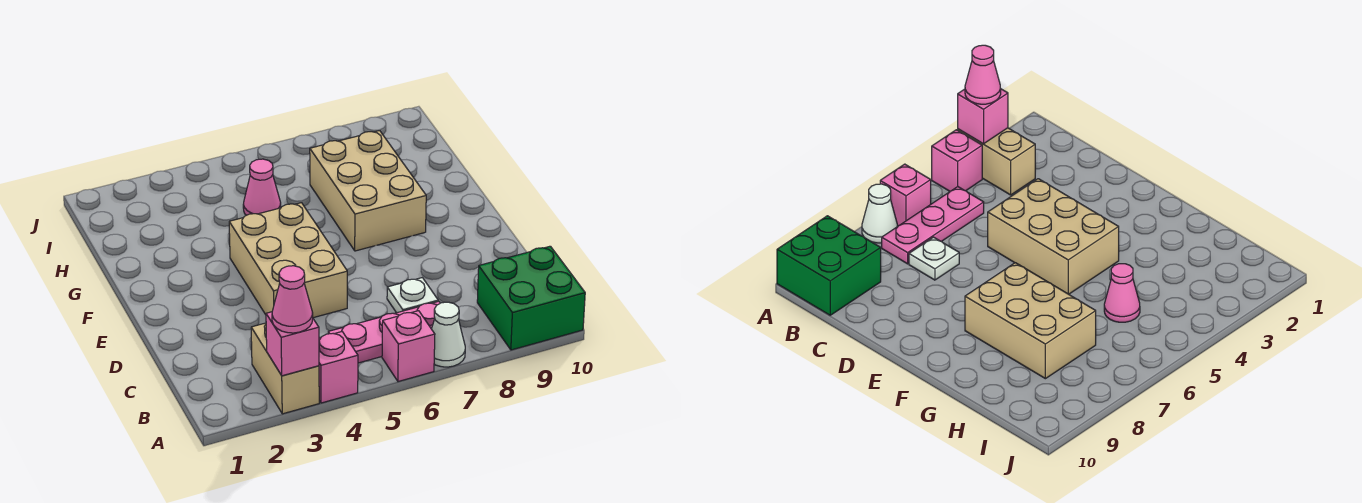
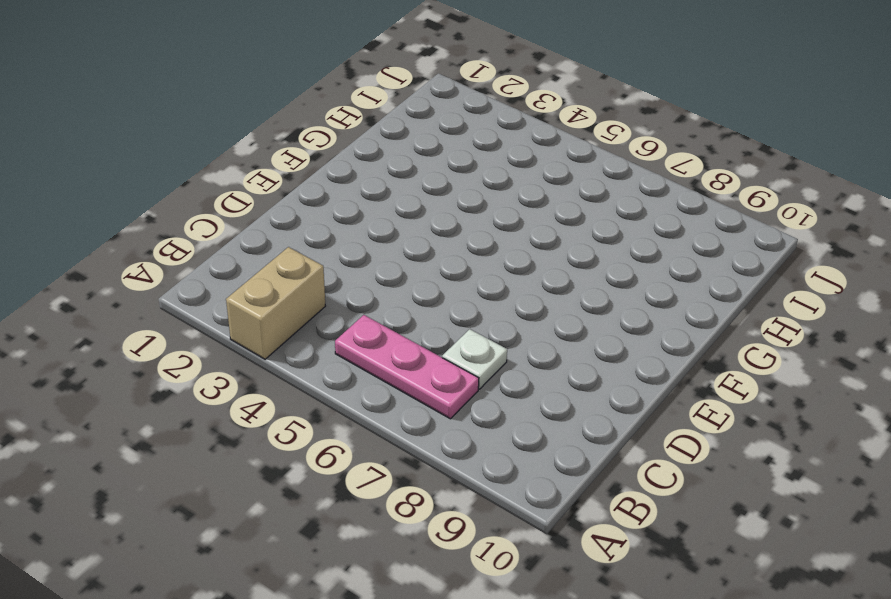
none -> pink 1x1 brick [319,332,358,403]
none -> pink 1x1 brick [382,311,435,382]
none -> white 1x1 cone [432,302,465,367]

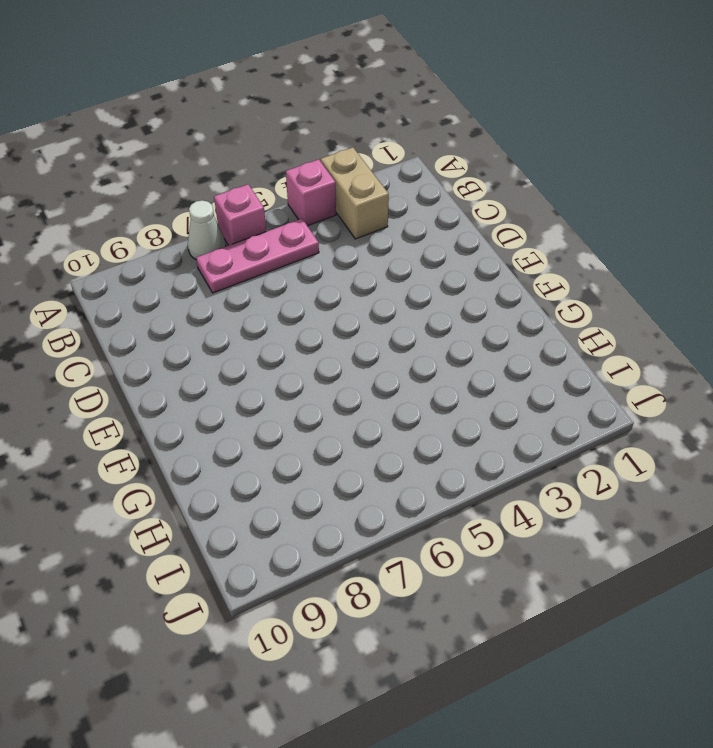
none -> green 2x2 brick [477,246,585,350]
none -> white 1x1 plate [387,278,438,313]
none -> tan 2x3 brick [229,203,347,318]

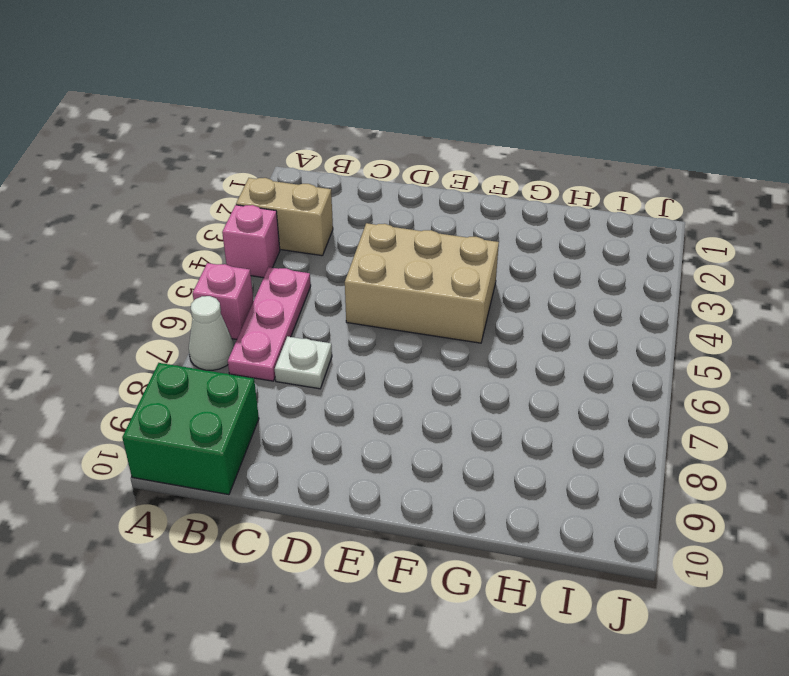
none -> tan 2x3 brick [310,131,426,251]
none -> pink 1x1 cone [243,159,281,215]
none -> pink 1x1 brick [266,312,319,376]

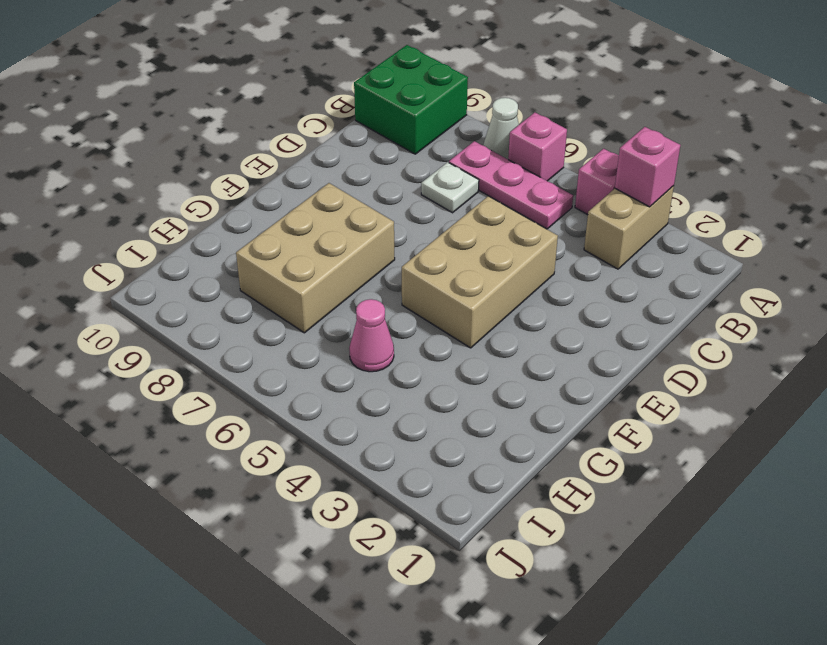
none -> pink 1x1 cone [272,266,313,333]

